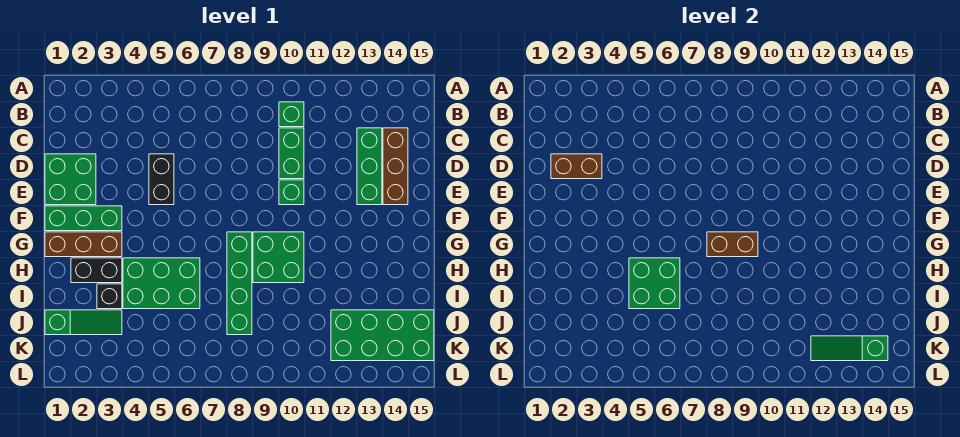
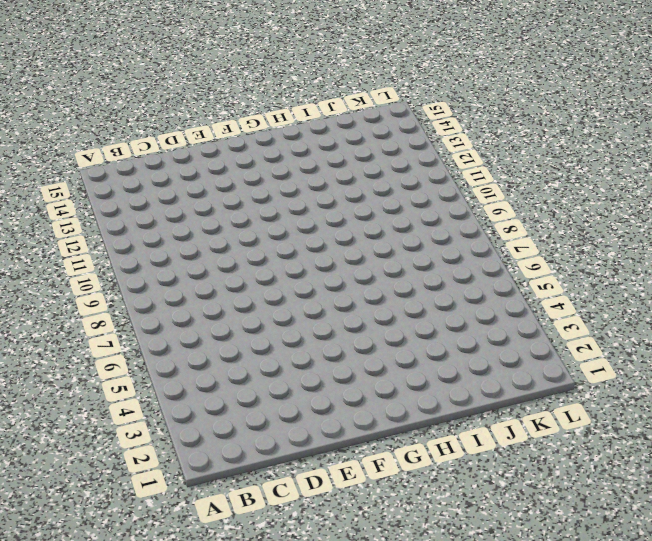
none -> green 1x1 brick [279,102,304,127]
none -> green 1x2 brick [279,128,304,179]
none -> green 1x3 brick [357,128,382,205]

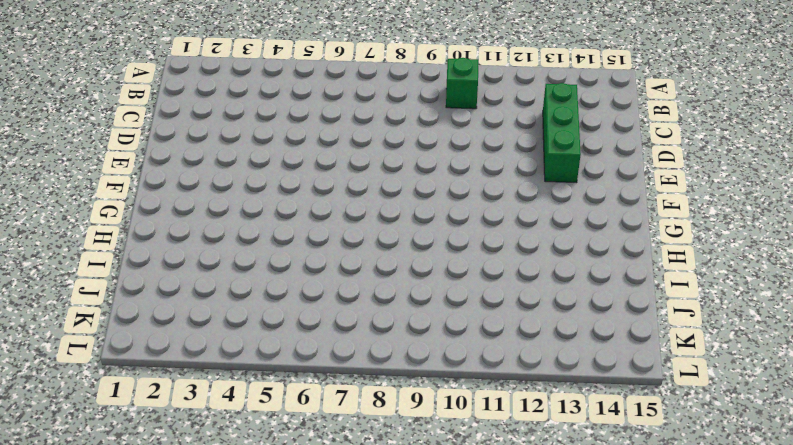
none -> green 1x2 brick [279,128,304,179]
none -> brown 1x3 brick [383,128,408,205]
none -> green 2x2 brick [45,154,96,205]

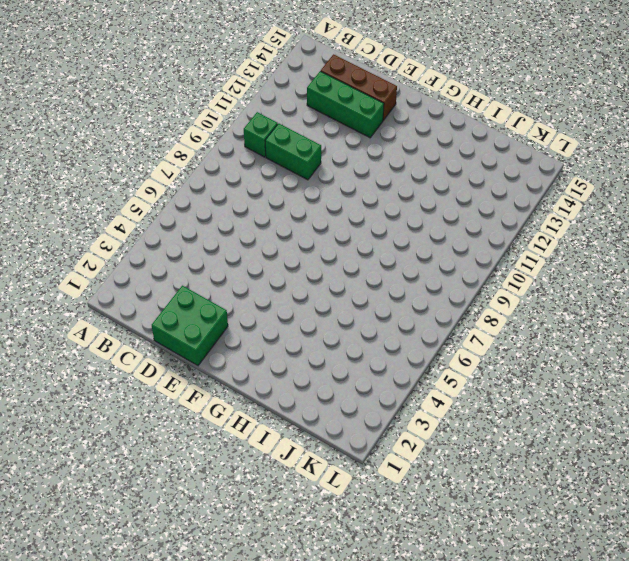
none -> black 1x2 brick [149,154,174,205]
none -> green 1x1 brick [279,180,304,205]
none -> green 1x3 brick [45,206,122,231]

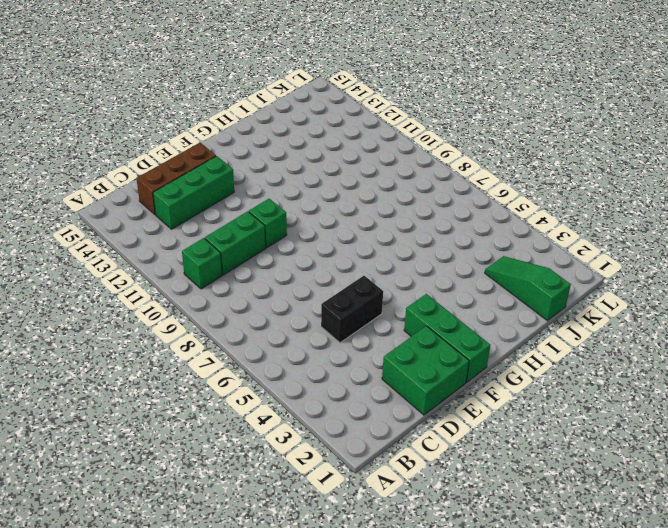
none -> brown 1x3 brick [45,232,122,257]
none -> green 1x4 brick [227,232,252,335]
none -> green 2x2 brick [253,232,304,283]

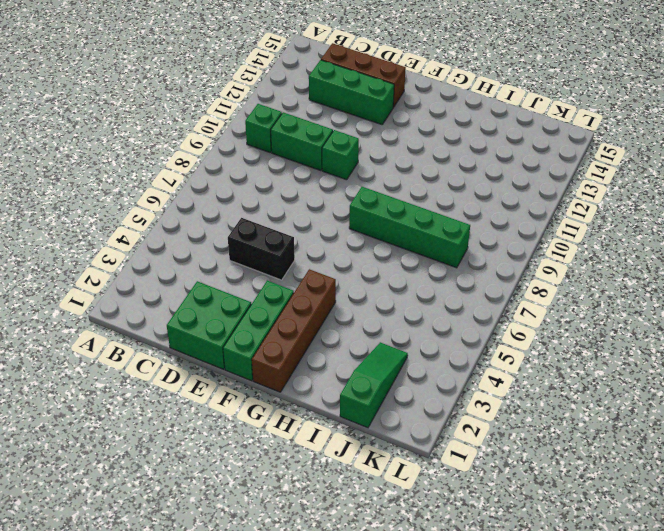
brown 1x4 brick [252,269,336,392] -> brown 1x3 brick [45,232,122,257]
none -> green 2x2 brick [253,232,304,283]
none -> black 1x2 brick [71,258,122,283]
none -> green 2x3 brick [123,258,200,309]

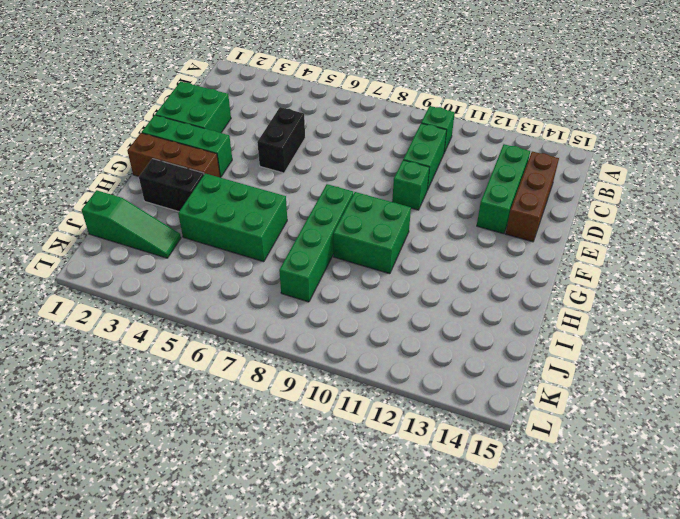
none -> black 1x1 brick [97,284,122,309]
none -> green 2x4 brick [331,310,434,361]
none -> brown 1x2 brick [551,154,602,179]

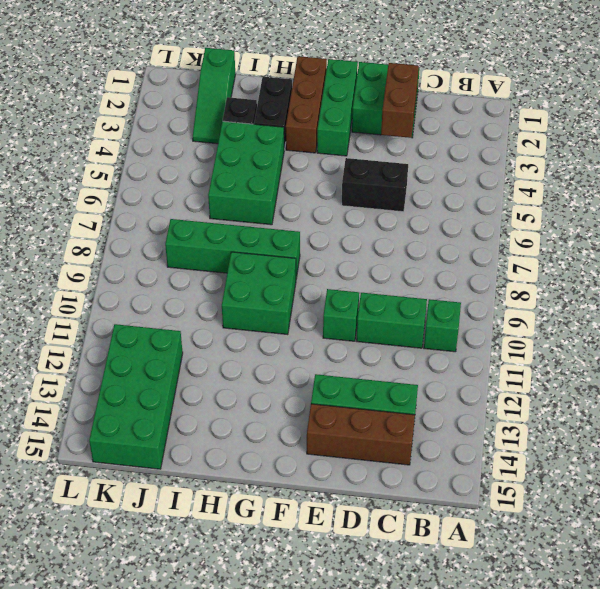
none -> brown 1x2 brick [707,232,758,257]
none -> green 2x2 brick [629,258,680,309]
none -> green 1x3 slope [811,336,888,361]

